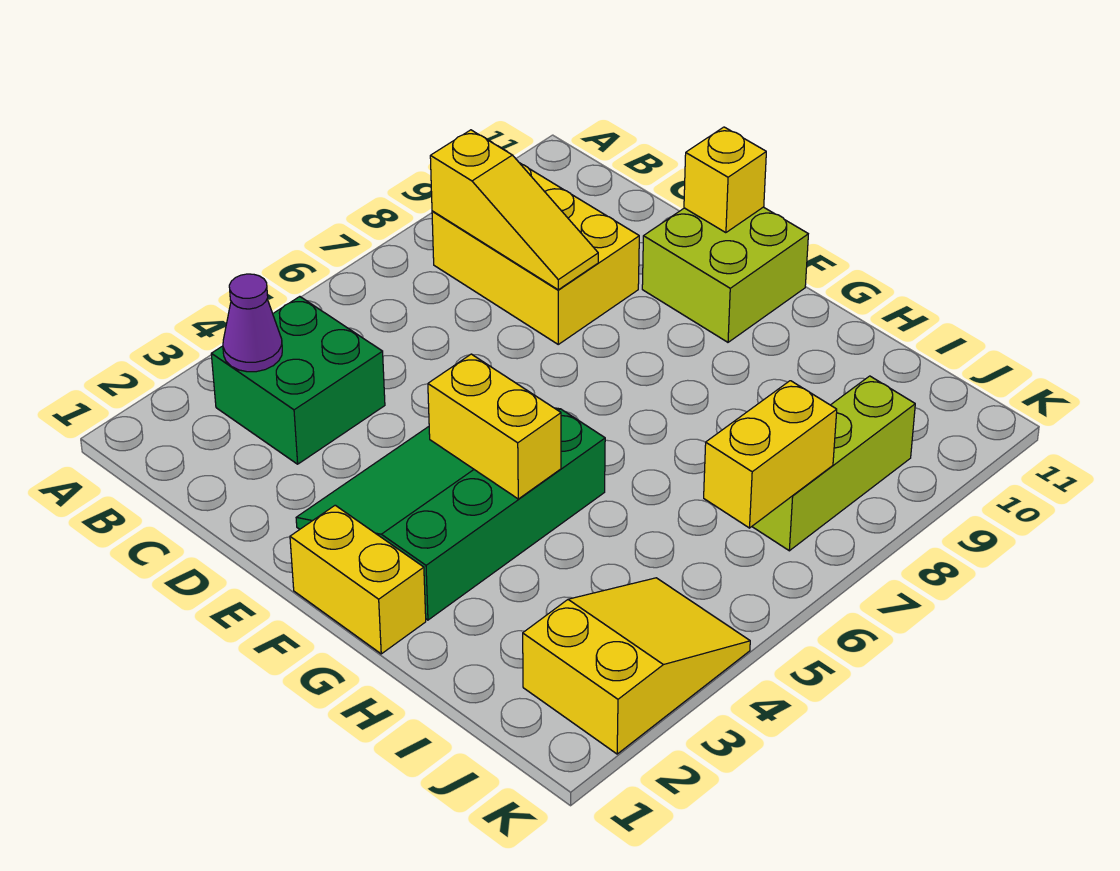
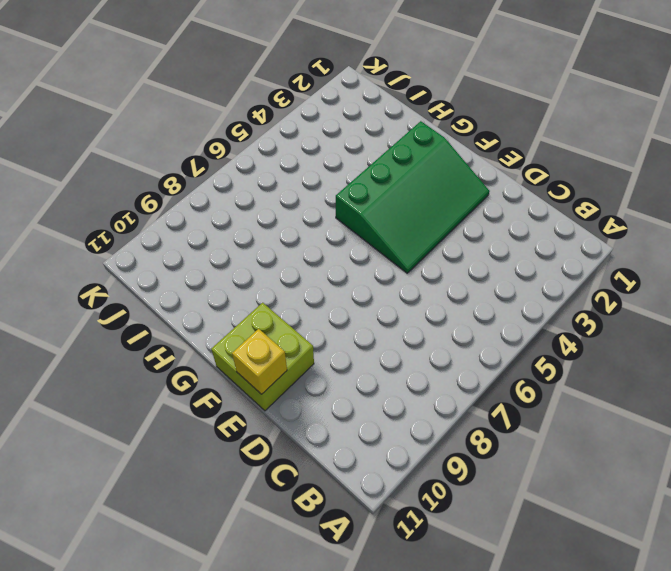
none -> green 2x2 brick [211,297,385,464]
none -> yellow 2x3 brick [432,163,639,344]
none -> yellow 1x2 brick [290,505,426,654]

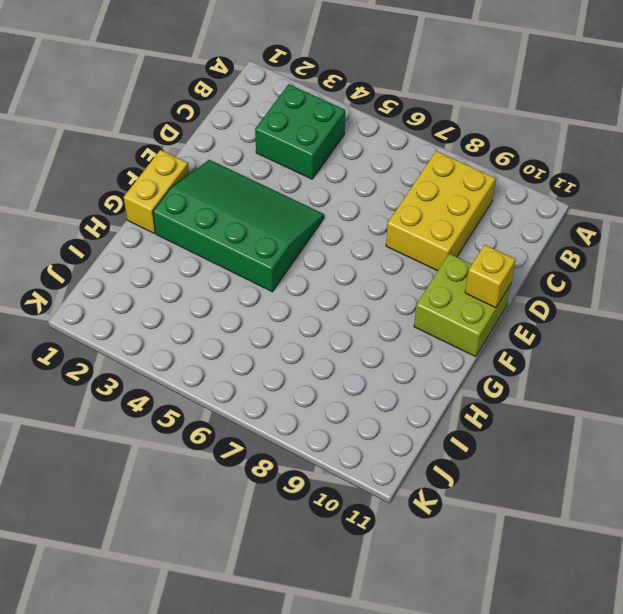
none -> yellow 2x3 slope [523,578,750,754]
none -> lime 1x3 brick [752,376,915,551]
none -> purple 1x1 cone [223,274,282,372]

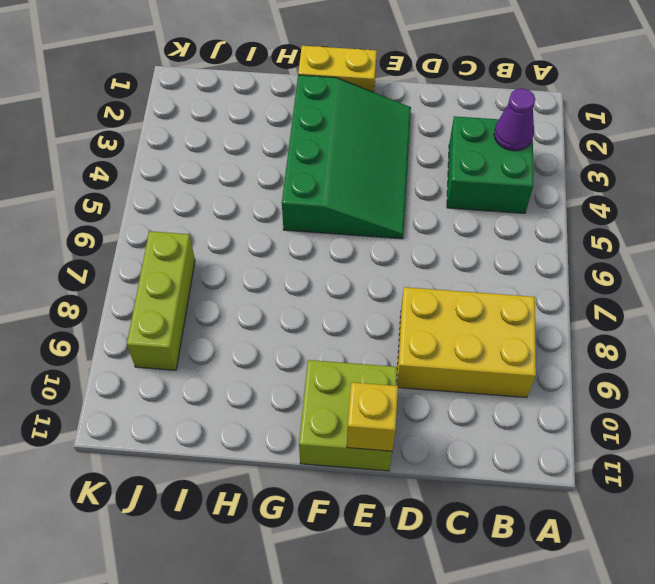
none -> yellow 2x3 slope [523,578,750,754]
none -> yellow 1x3 slope [430,130,598,290]
none -> yellow 1x2 brick [428,354,561,499]

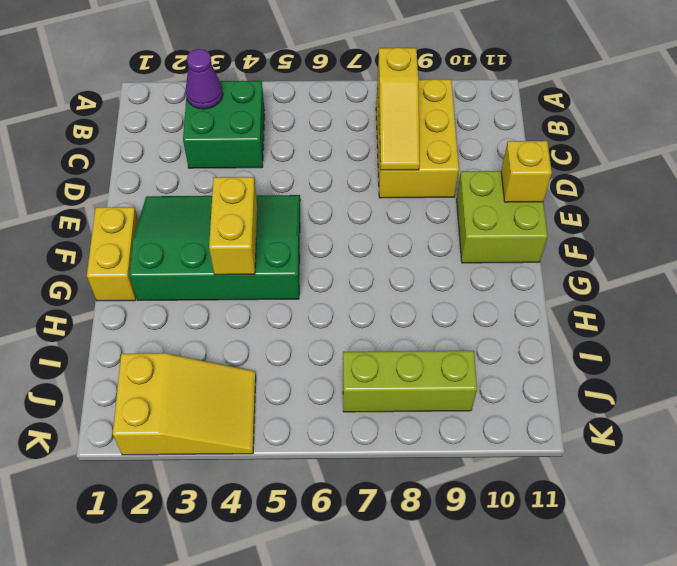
none -> yellow 1x2 brick [704,381,837,528]

